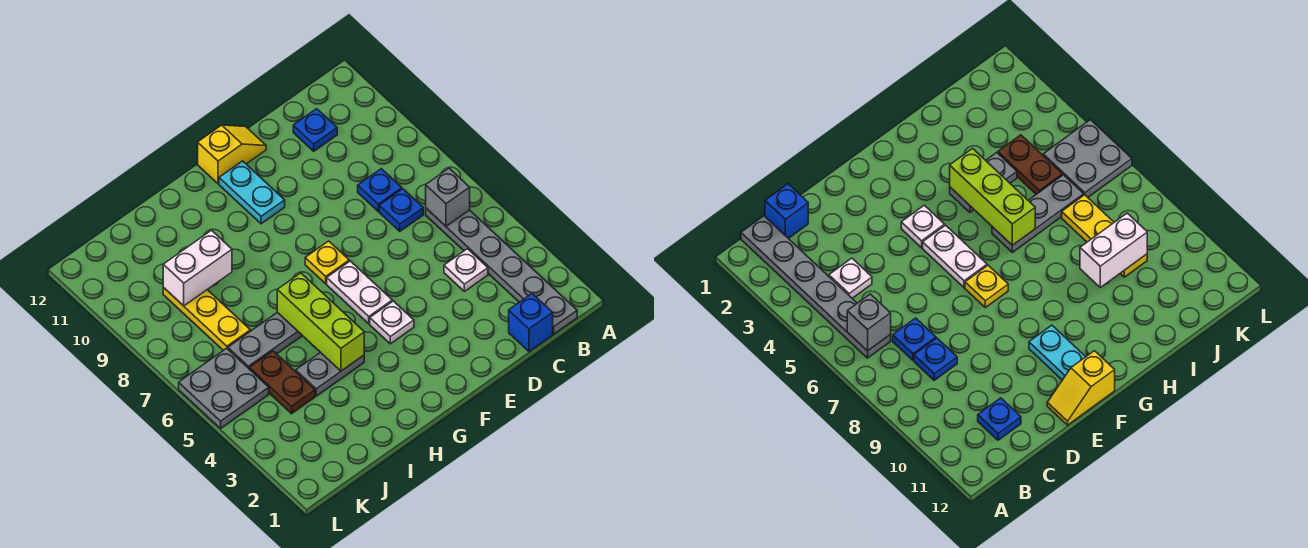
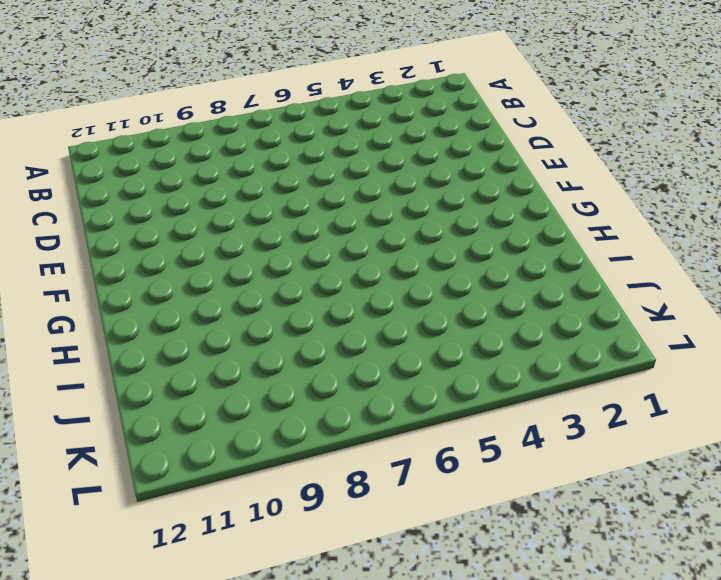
none -> grey 1x6 plate [426,208,577,334]
none -> blue 1x1 brick [509,294,553,351]
none -> white 1x1 plate [444,249,488,291]

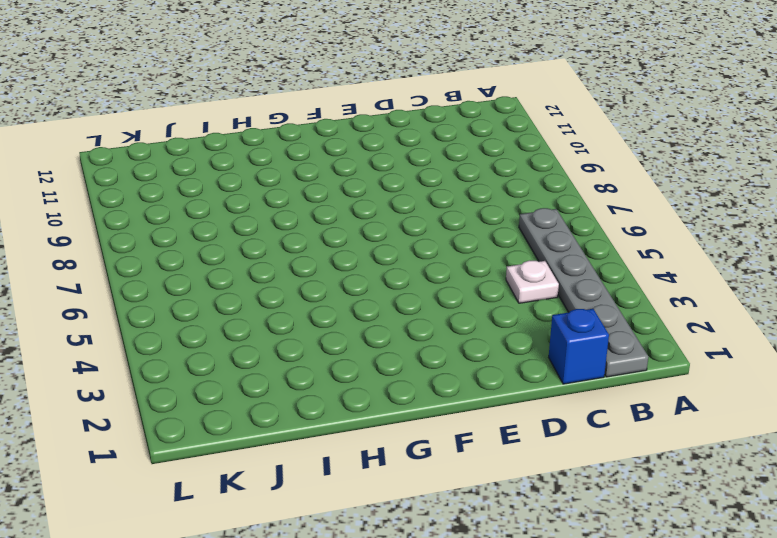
none -> blue 1x1 plate [379,189,423,231]
none -> blue 1x1 plate [358,169,402,211]
none -> blue 1x1 plate [293,109,337,151]

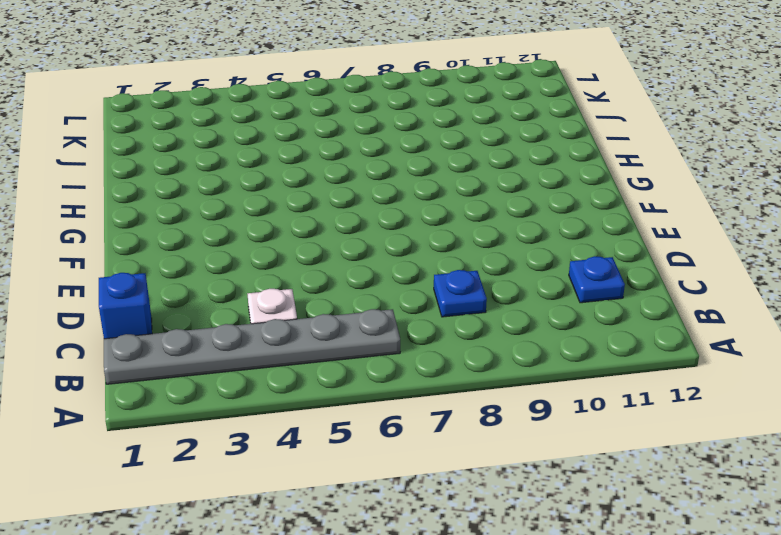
none -> blue 1x1 plate [379,189,423,231]
none -> yellow 1x2 slope [198,125,266,184]
none -> white 1x1 plate [370,301,414,344]

